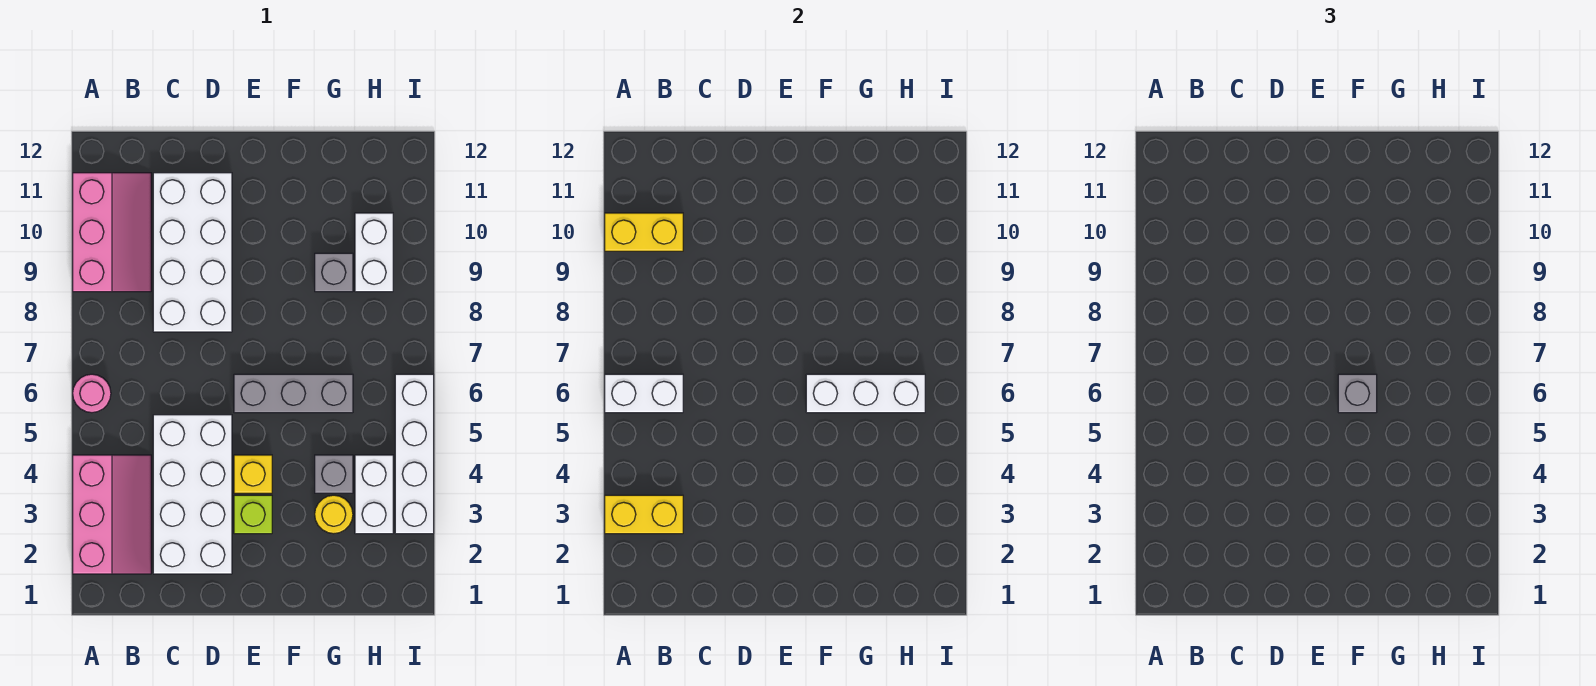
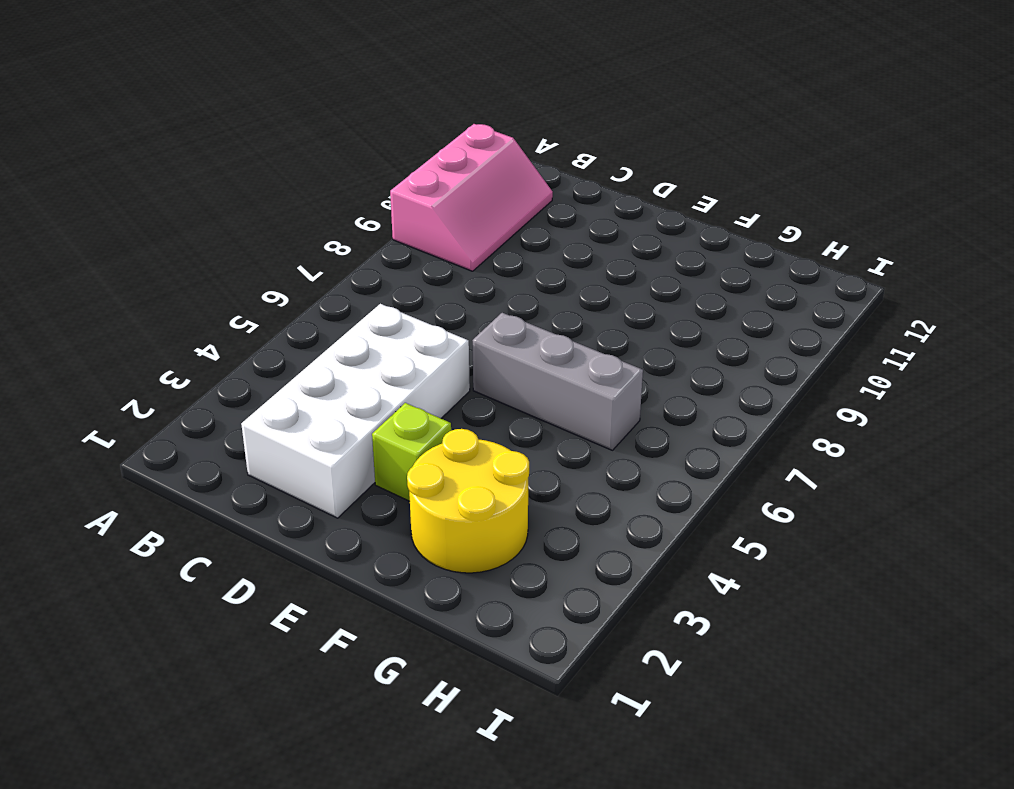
yellow 2x2 round brick [407,429,529,573] -> yellow 1x1 round brick [315,495,353,534]
none -> pink 2x3 slope [73,455,151,574]
none -> pink 1x1 round brick [73,374,111,413]
none -> white 2x4 brick [153,173,232,332]

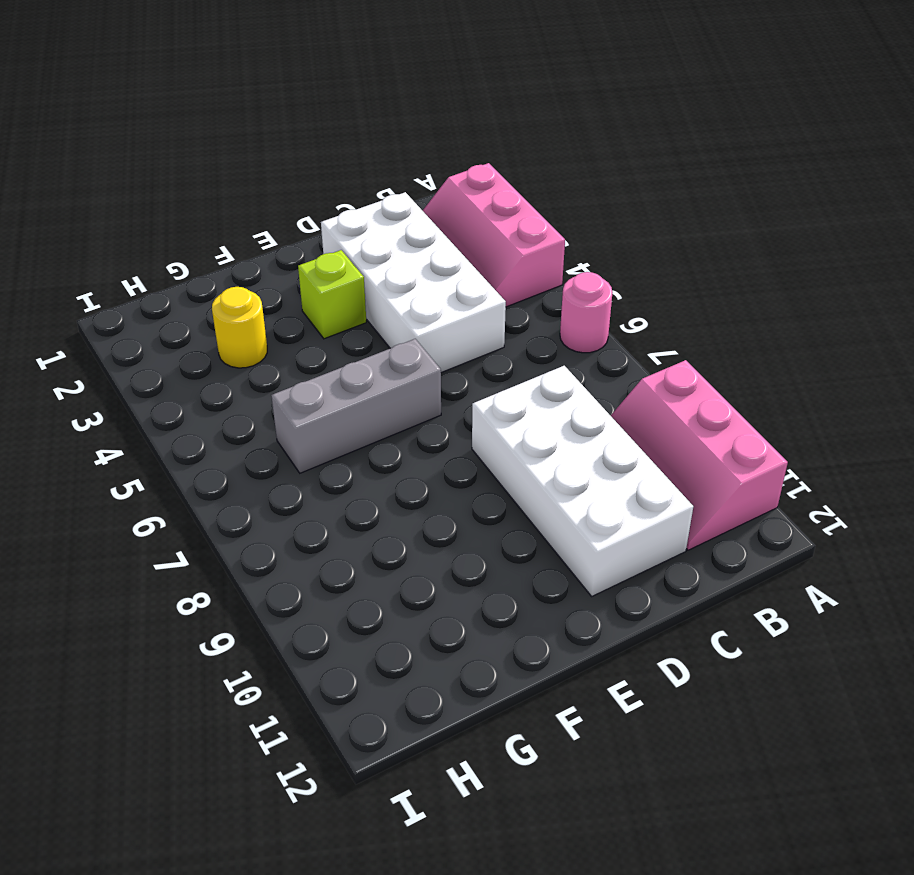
none -> yellow 1x1 brick [234,455,272,493]
none -> grey 1x1 brick [315,455,353,493]
none -> grey 1x1 brick [315,253,353,292]

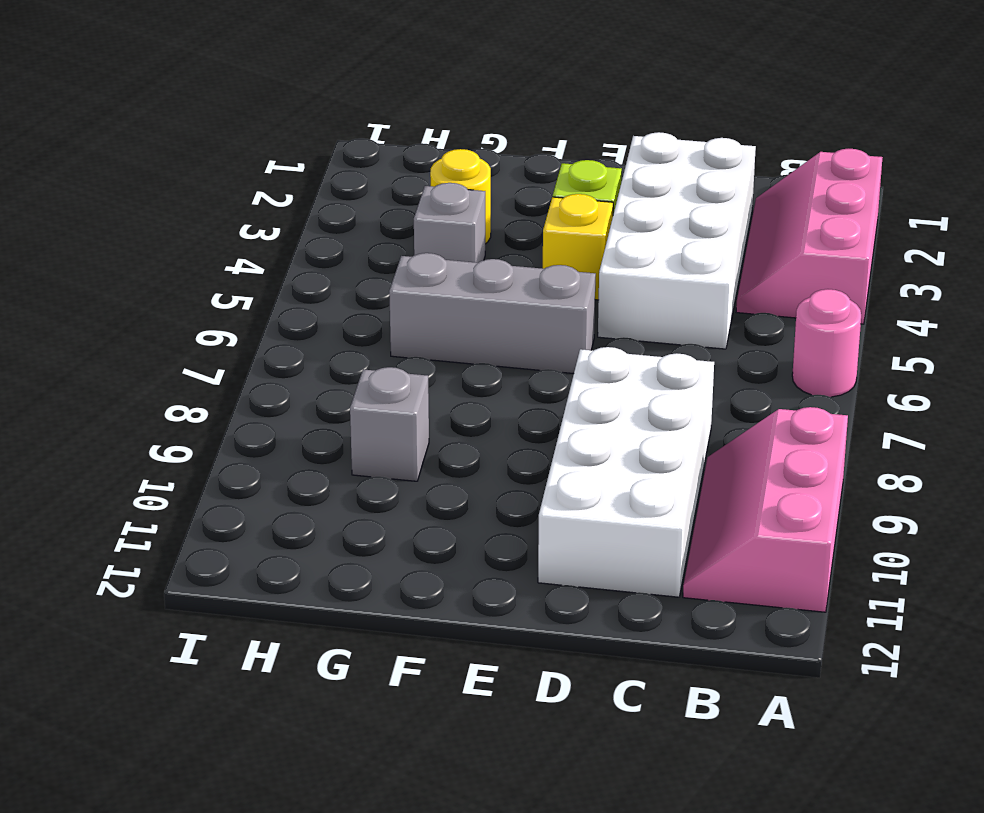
none -> white 1x2 brick [355,455,393,534]
none -> white 1x2 brick [355,213,393,292]
none -> white 1x4 brick [395,374,434,534]

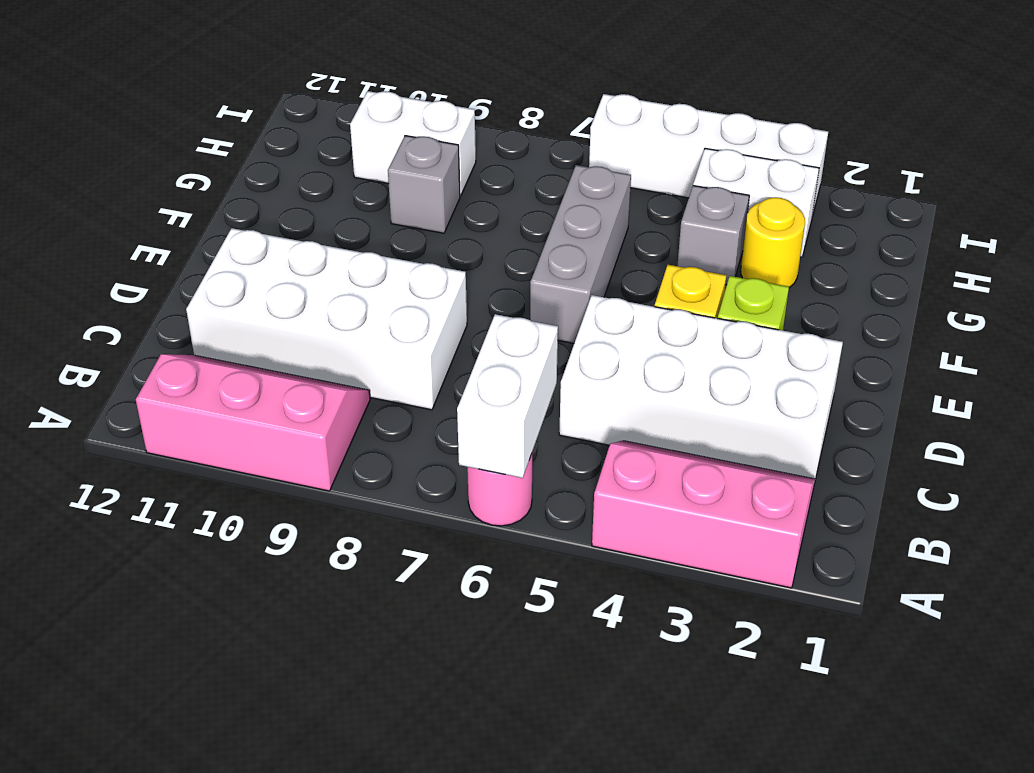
none -> yellow 1x2 brick [605,495,683,534]
none -> yellow 1x2 brick [605,213,683,251]
none -> white 1x3 brick [806,374,925,413]

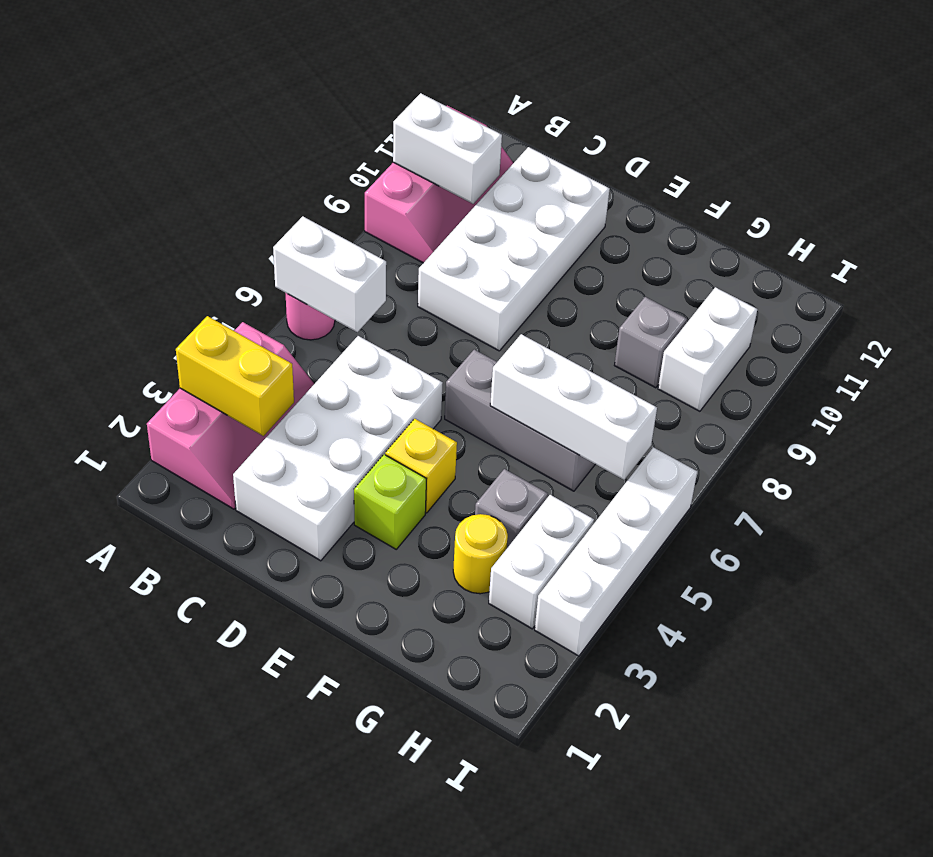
white 1x2 brick [393,93,502,204] -> yellow 1x2 brick [605,213,683,251]
none -> grey 1x1 brick [1338,374,1377,413]

